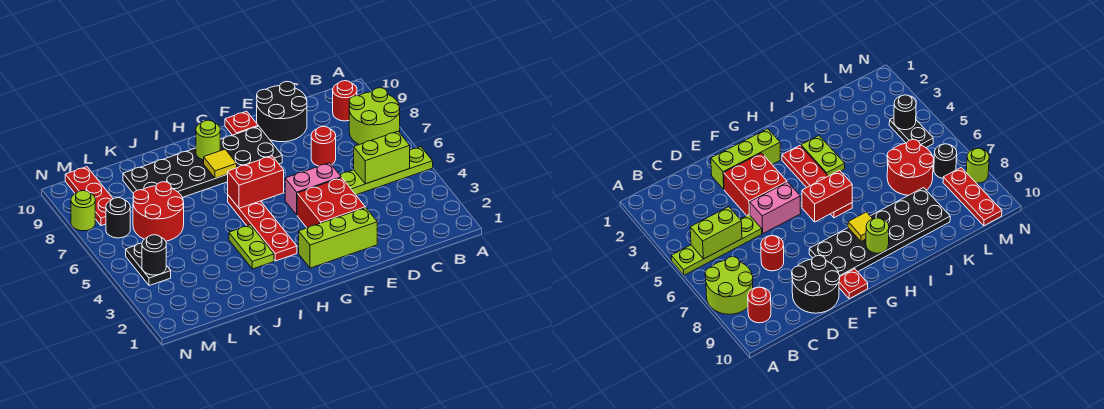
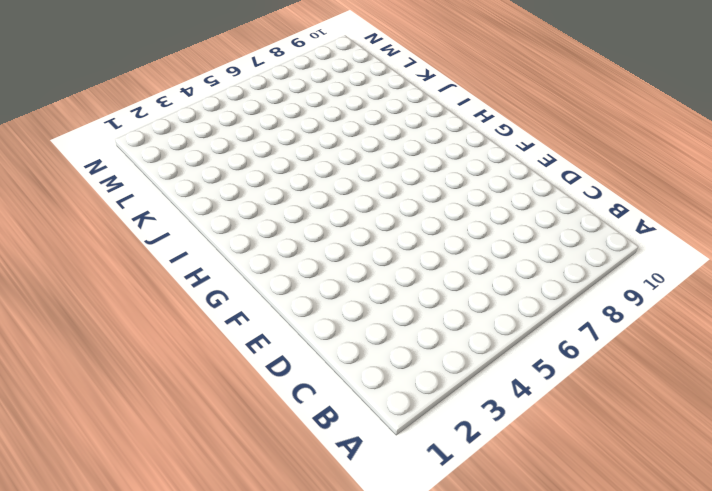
none -> lime 1x4 plate [340,147,433,195]
none -> lime 2x2 round brick [349,88,400,145]
none -> red 1x1 round brick [333,81,357,121]

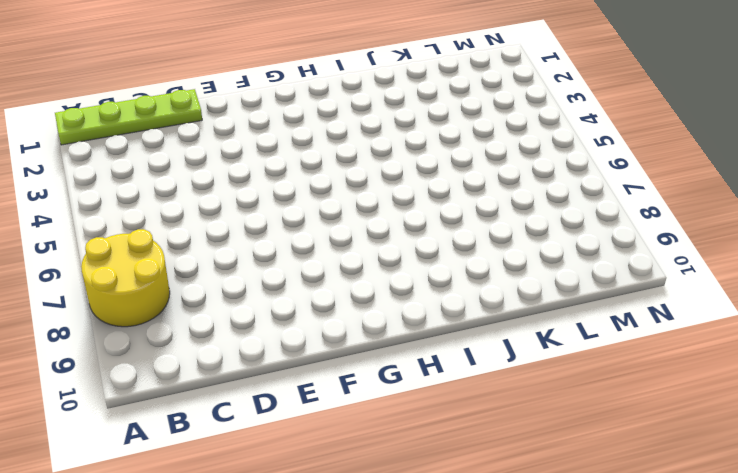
lime 1x4 plate [55,89,202,145] -> lime 1x4 plate moved to [340,147,433,195]
yellow 2x2 round brick [81,229,170,327] -> lime 2x2 round brick [349,88,400,145]
none -> red 1x1 round brick [333,81,357,121]
none -> red 1x1 round brick [311,126,336,166]
none -> black 2x2 round brick [257,82,307,142]

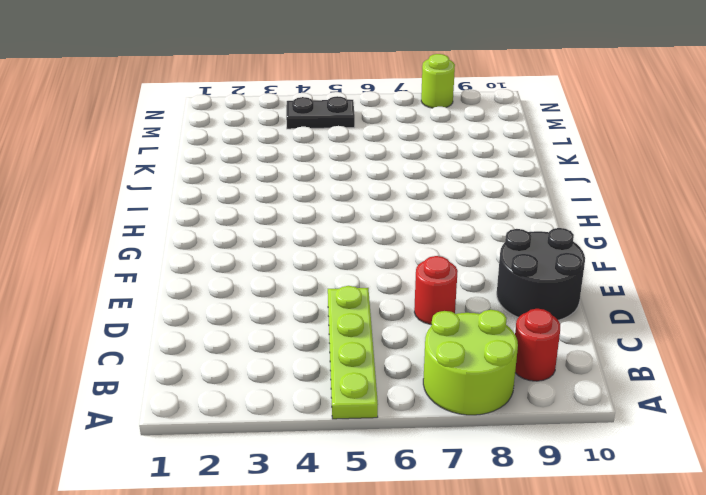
none -> lime 1x3 brick [299,208,377,268]
none -> red 2x2 brick [297,178,365,228]
none -> pink 1x2 brick [285,163,341,215]

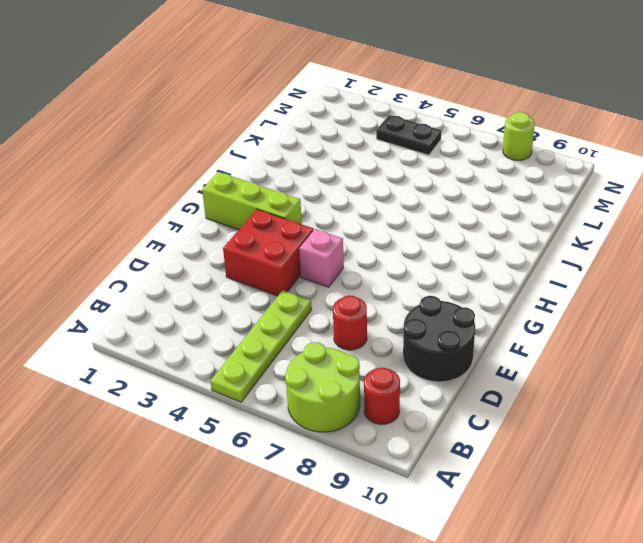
pink 1x1 brick [299,229,344,287] -> pink 1x2 brick [285,163,341,215]
lime 1x3 brick [202,172,302,230] -> lime 1x3 brick turned to [299,208,377,268]
none -> black 2x6 plate [123,126,282,198]
none -> red 1x1 plate [225,111,258,135]
none -> red 1x4 plate [228,195,297,261]

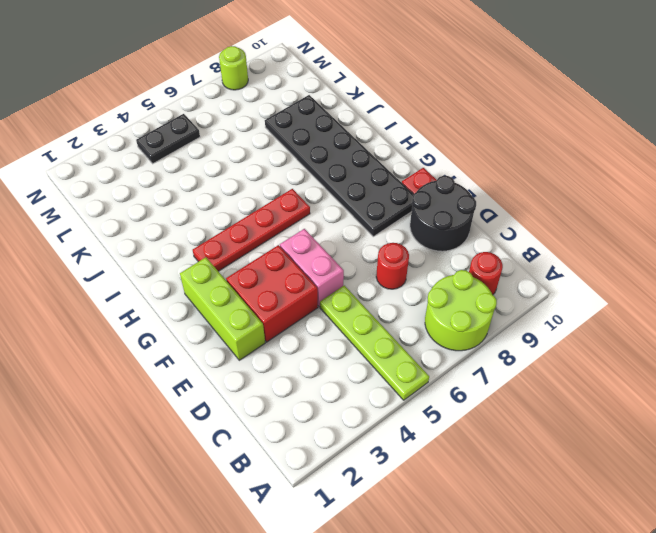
none -> lime 1x2 plate [229,225,274,269]
none -> red 2x2 round brick [133,182,184,241]
none -> black 1x1 round brick [106,198,130,238]

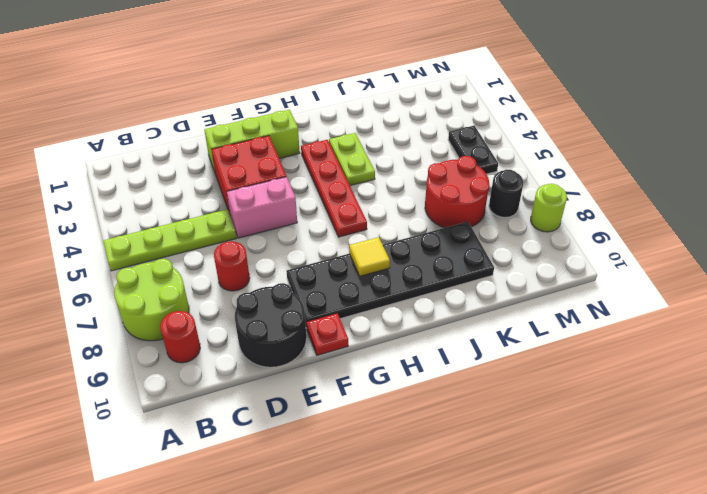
none -> red 1x3 plate [65,167,113,226]
none -> lime 1x2 brick [354,131,410,184]
none -> red 1x2 brick [228,156,284,208]

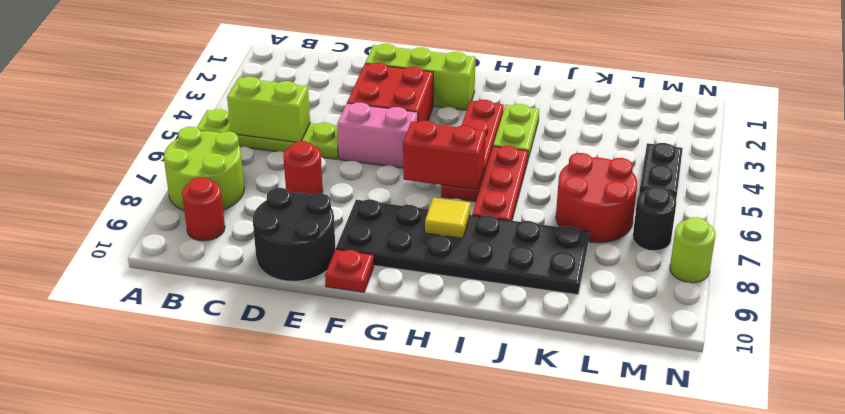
red 1x3 plate [472,146,528,221] -> red 1x3 plate moved to [65,167,113,226]
none -> lime 1x1 round brick [196,120,220,160]
none -> black 1x1 round brick [142,235,166,275]

